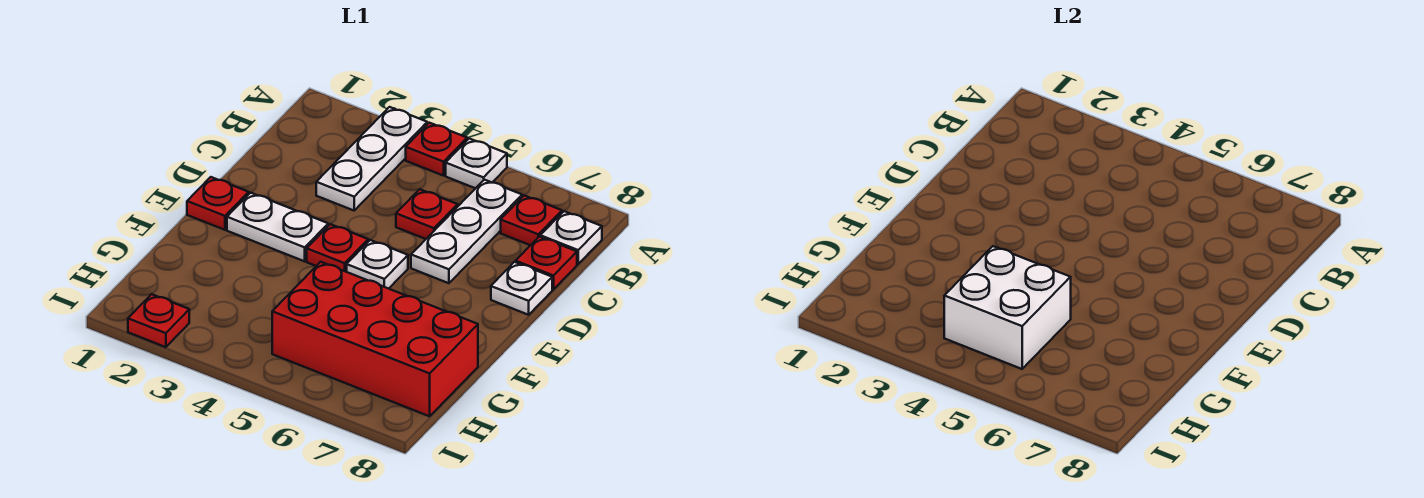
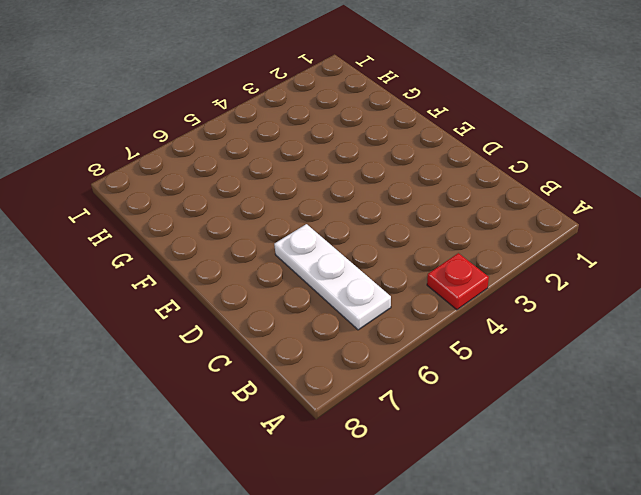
none -> white 1x3 plate [316,107,427,210]
none -> white 1x1 plate [446,139,507,188]
none -> red 1x1 plate [501,195,562,245]

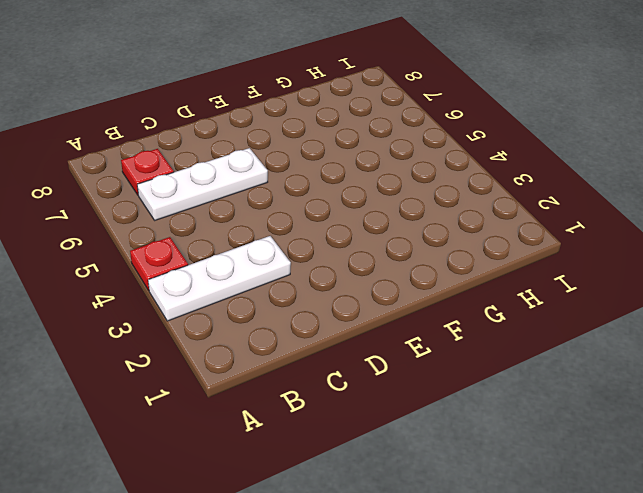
none -> white 1x1 plate [446,139,507,188]
none -> white 1x1 plate [540,211,602,264]
none -> red 1x1 plate [396,189,458,239]

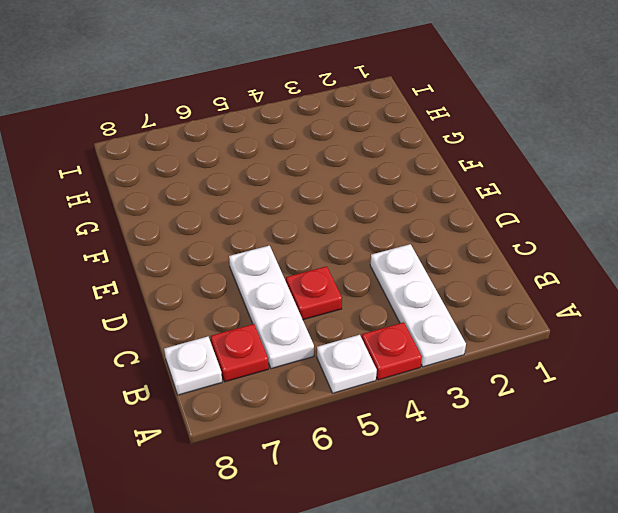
none -> red 1x1 plate [516,237,577,290]
none -> white 1x1 plate [491,262,552,315]
none -> red 1x1 plate [187,177,249,230]

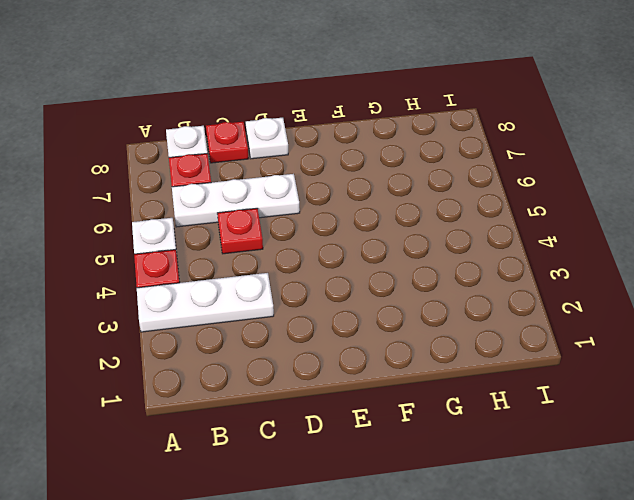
none -> red 1x1 plate [187,177,249,230]
none -> white 1x2 plate [227,193,328,261]
none -> red 1x1 plate [307,224,368,272]

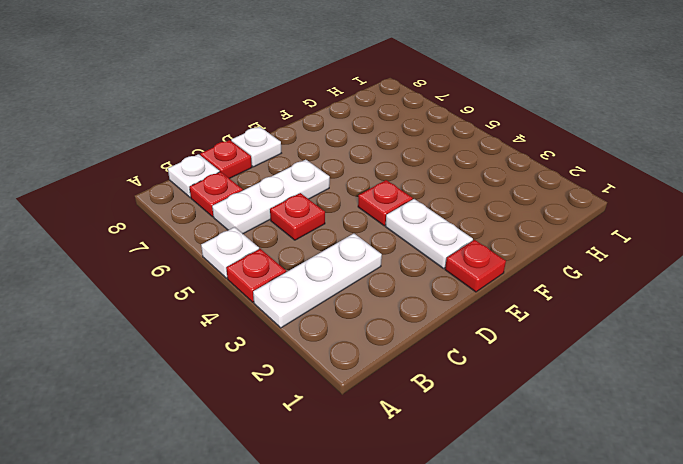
none -> white 1x1 plate [347,240,408,289]
none -> red 2x4 brick [272,262,478,416]
none -> red 1x1 plate [128,294,189,347]

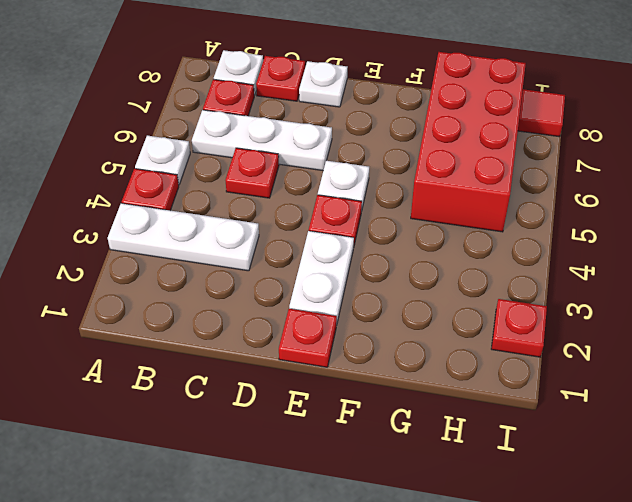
red 1x1 tile [518,89,565,137] -> none
none -> white 2x2 brick [944,246,1071,369]

